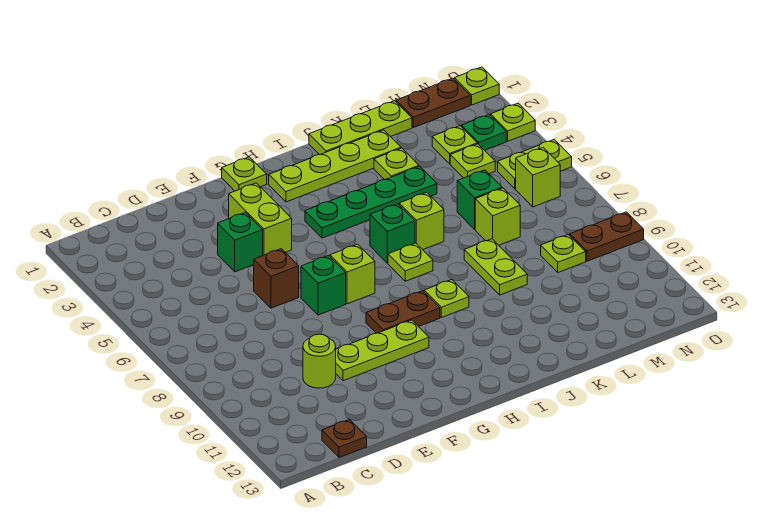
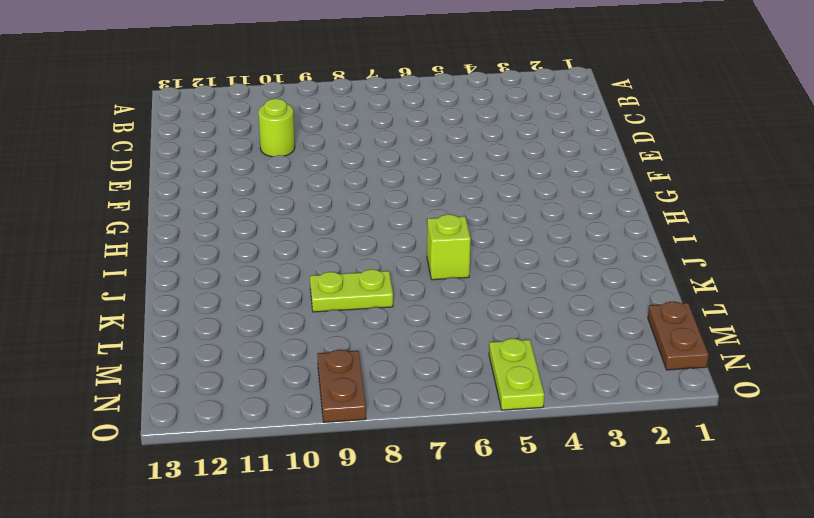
none -> brown 1x1 plate [322,419,367,458]
none -> green 1x1 brick [218,212,263,272]
none -> brown 1x1 brick [254,249,299,308]
none -> lime 1x3 plate [336,320,429,381]

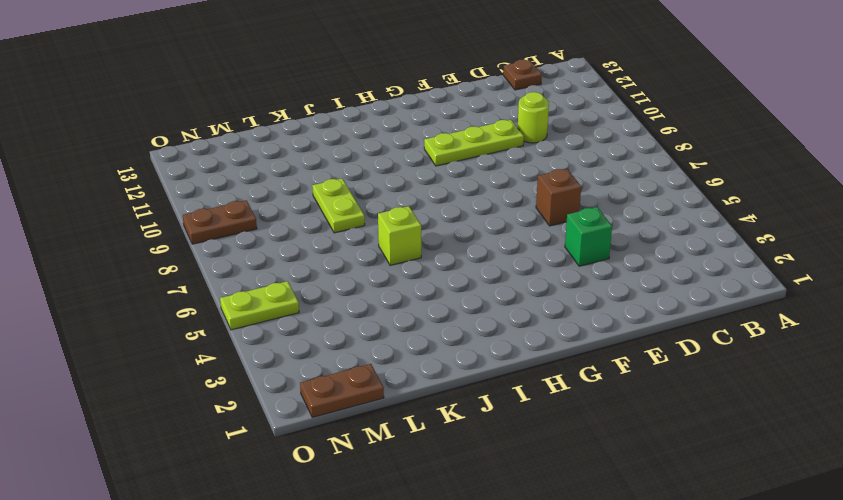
none -> lime 1x2 brick [229,183,292,255]
none -> green 1x1 brick [301,256,346,315]
none -> lime 1x1 plate [222,157,267,191]
none -> lime 1x1 brick [330,244,375,304]

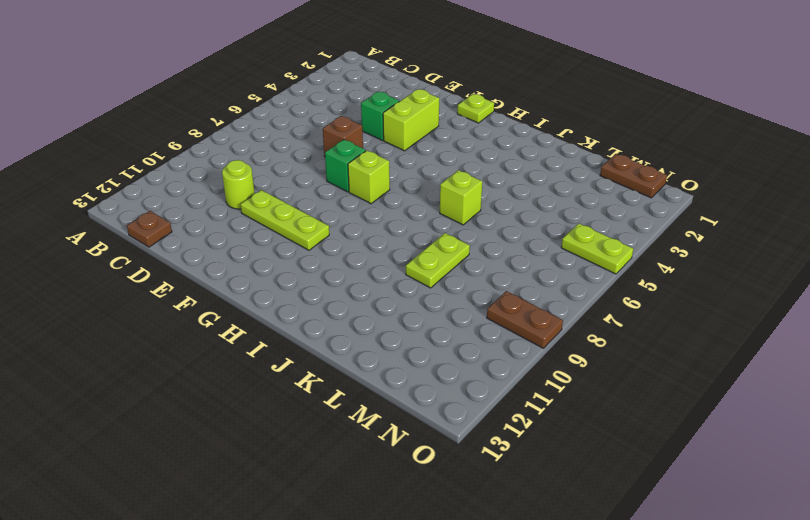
none -> brown 1x2 plate [366,291,440,333]
none -> lime 1x4 plate [269,130,401,202]
none -> green 1x4 plate [305,166,437,238]
none -> green 1x1 brick [370,204,415,263]

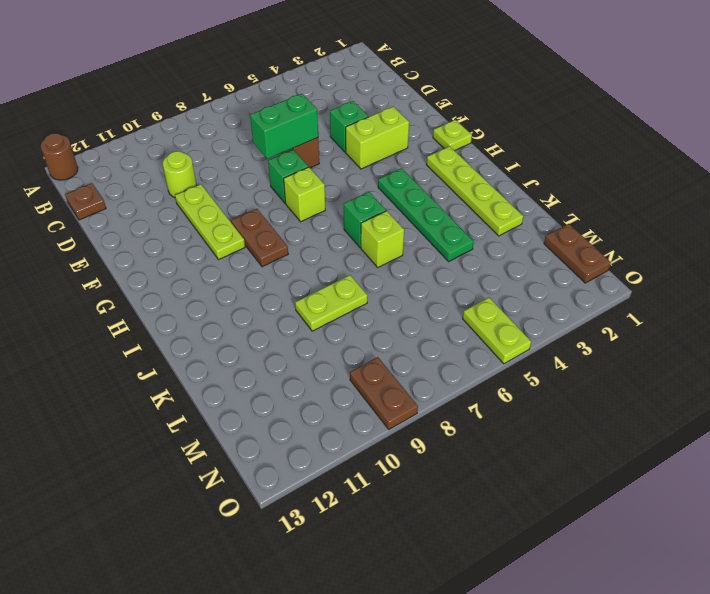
brown 1x1 round brick [41,133,78,180] -> none
green 1x2 brick [250,94,318,159] -> none
none -> lime 1x1 plate [388,243,433,281]
none -> lime 1x1 plate [424,279,469,318]
none -> lime 1x3 plate [309,101,412,154]
none -> lime 1x1 plate [374,148,419,180]

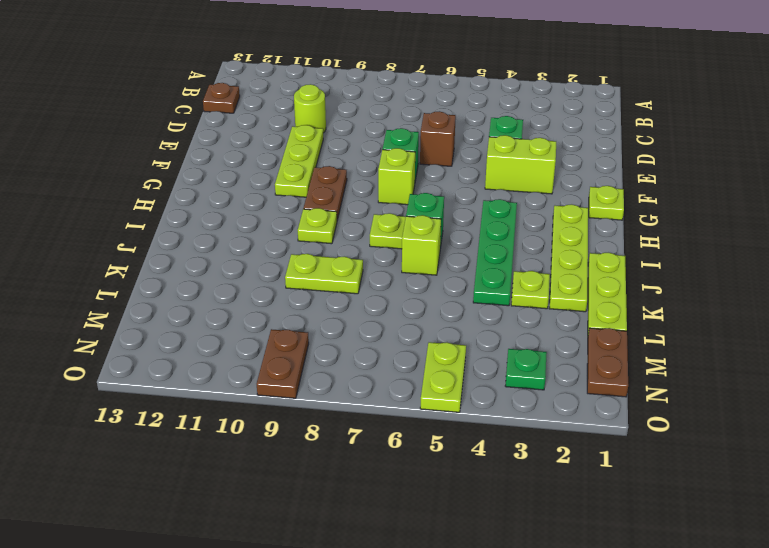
none -> green 1x1 brick [457,170,502,229]
none -> lime 1x1 brick [475,188,520,245]
none -> lime 1x1 plate [432,126,477,164]
none -> lime 1x1 plate [450,144,495,178]

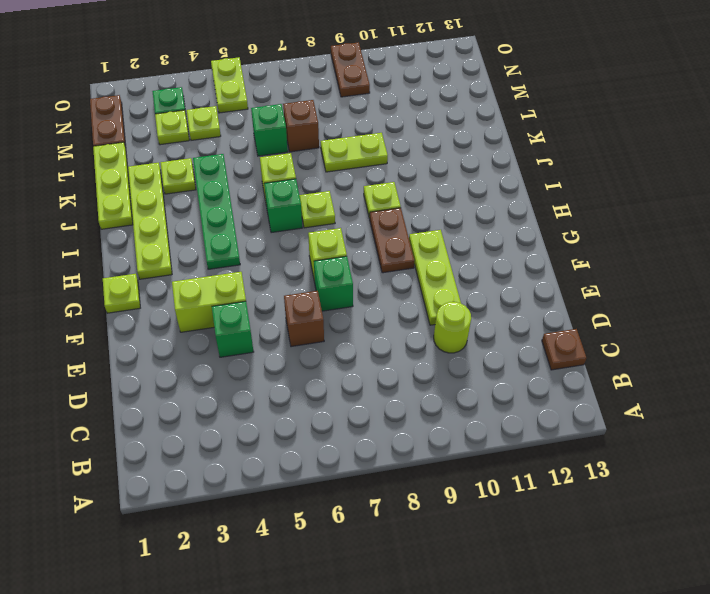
brown 1x1 brick [283,100,319,152] -> lime 1x1 brick [475,188,520,245]
none -> lime 1x1 plate [541,235,586,272]
none -> lime 1x1 brick [516,148,560,207]
none -> lime 1x1 plate [454,67,499,105]
none -> lime 1x1 plate [491,103,535,141]

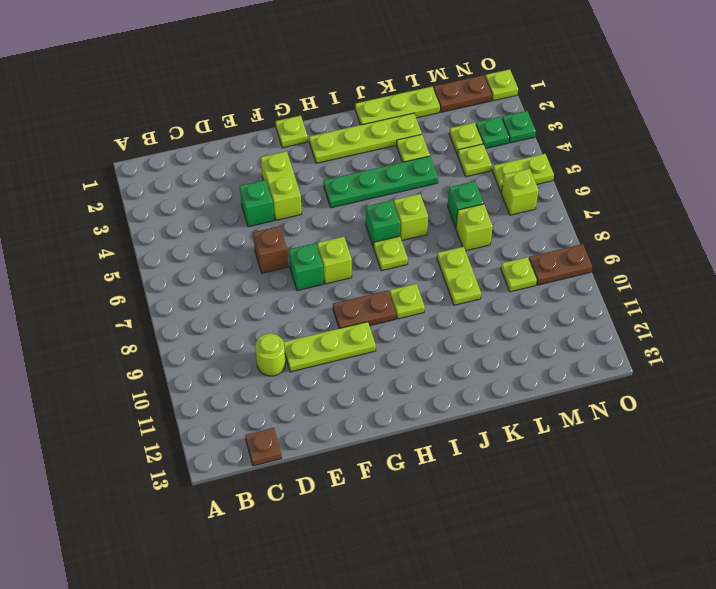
green 1x1 plate [502,111,536,143] -> lime 1x1 plate [491,103,535,141]

